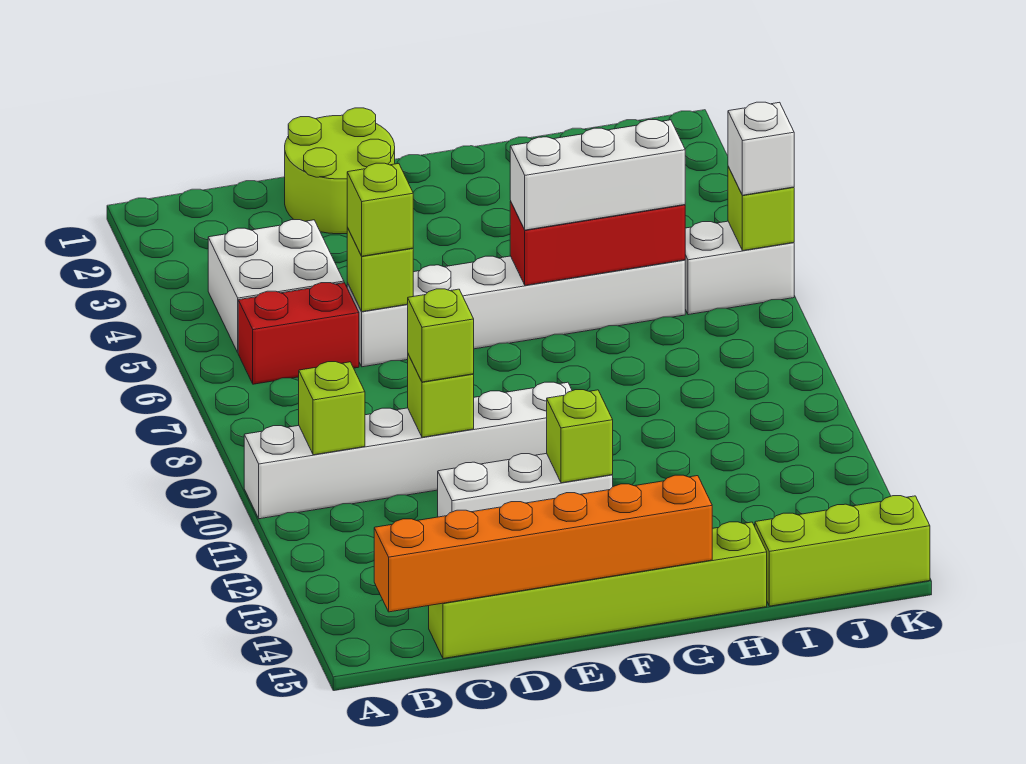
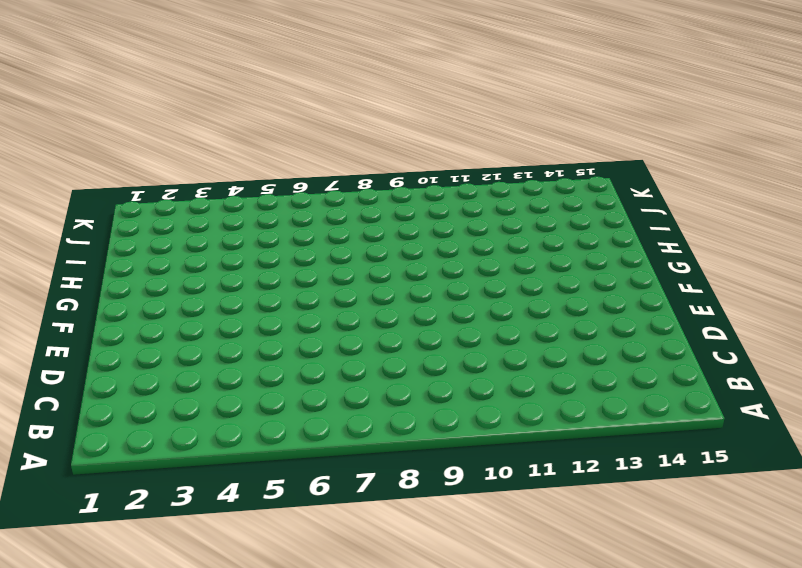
none -> white 1x6 brick [244,382,572,519]
none -> white 2x2 brick [208,220,344,352]
none -> red 1x2 brick [238,283,359,384]

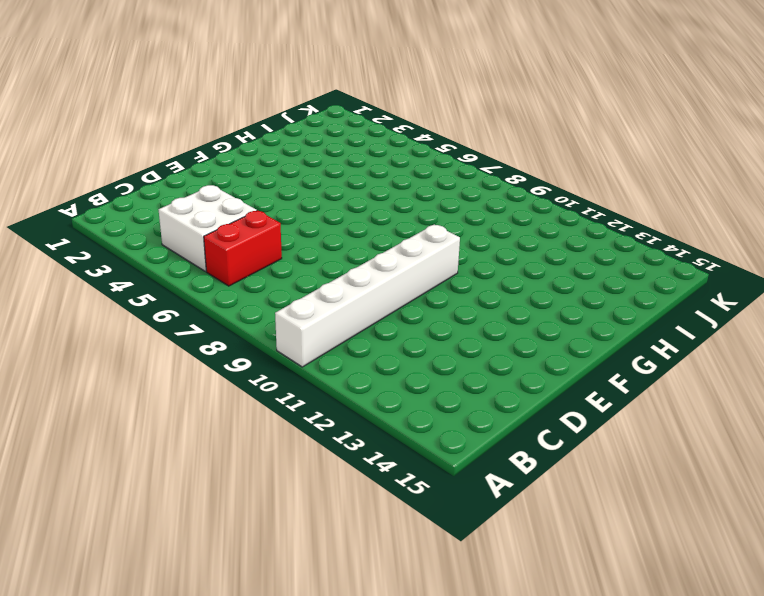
none -> lime 1x6 brick [429,522,767,659]
none -> lime 2x2 round brick [285,108,395,234]
none -> white 1x6 brick [347,256,685,367]

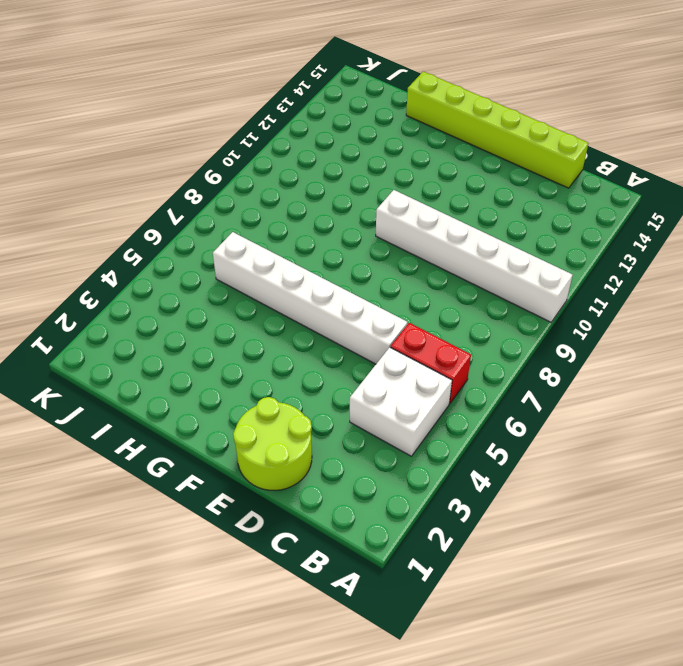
none -> white 1x3 brick [438,453,613,517]
none -> lime 1x3 brick [755,496,930,606]
none -> white 1x2 brick [685,221,794,315]

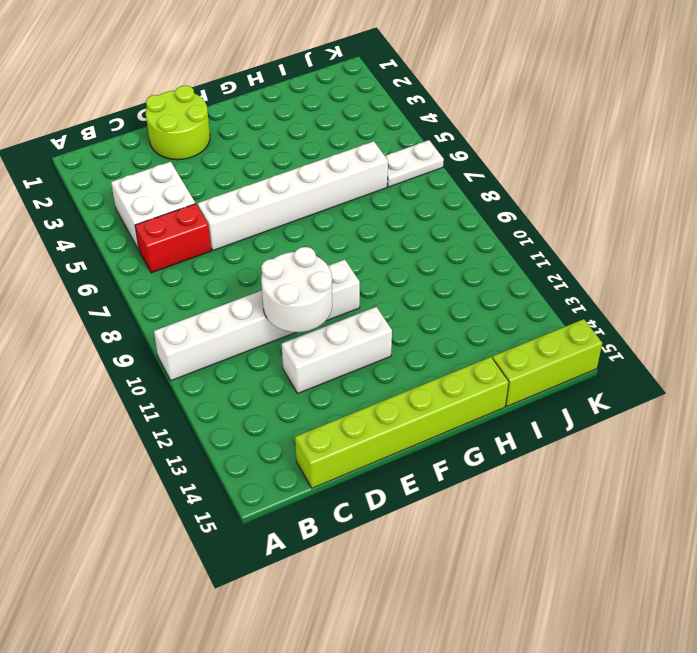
white 2x2 round brick [261,247,332,333] -> lime 1x1 brick [408,354,474,437]
white 1x2 plate [385,140,444,187] -> white 1x2 brick [685,221,794,315]
none -> lime 1x1 brick [299,362,365,455]
none -> orange 1x6 brick [374,475,712,612]
none -> lime 1x1 brick [347,227,413,312]

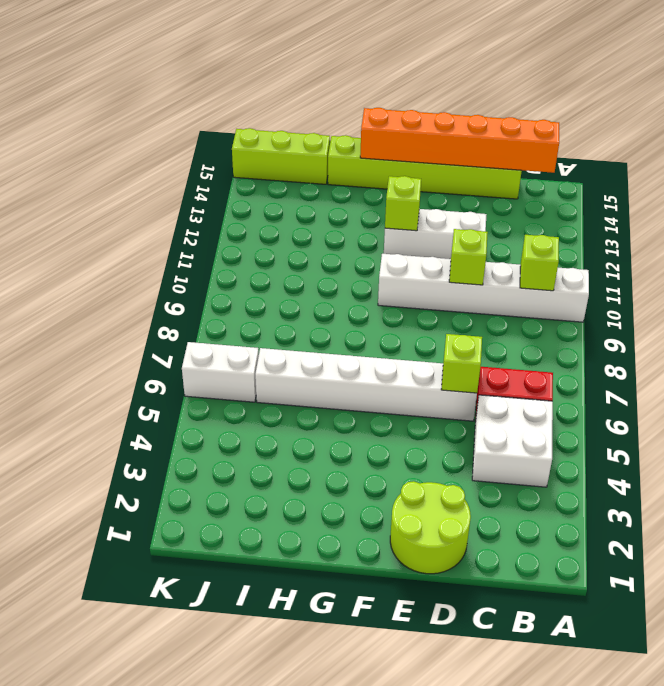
none -> red 1x3 brick [510,201,685,285]
none -> lime 1x1 brick [728,167,794,251]
none -> lime 1x1 brick [347,163,413,256]

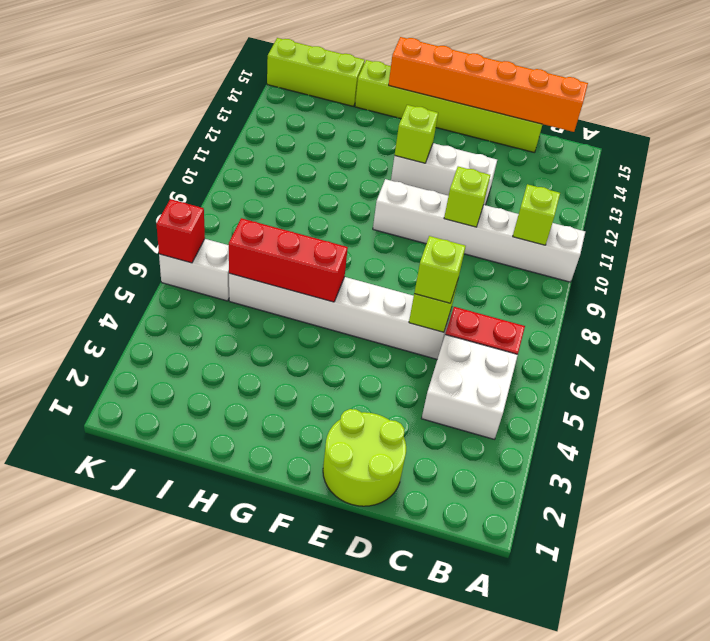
red 1x1 brick [156,199,205,263] -> lime 1x1 brick [728,167,794,251]
none -> lime 1x1 brick [408,289,474,382]
none -> white 1x3 brick [510,120,685,230]
none -> white 1x1 brick [728,102,794,195]

